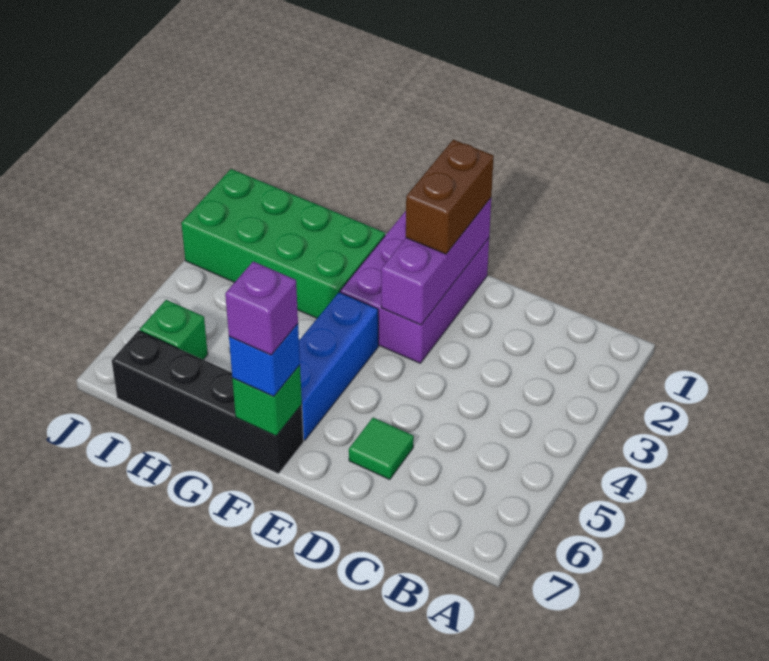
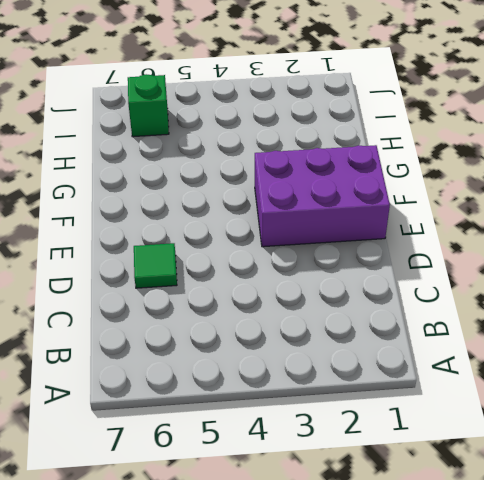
none -> blue 1x3 brick [299,292,378,440]
none -> black 1x4 brick [112,330,304,474]

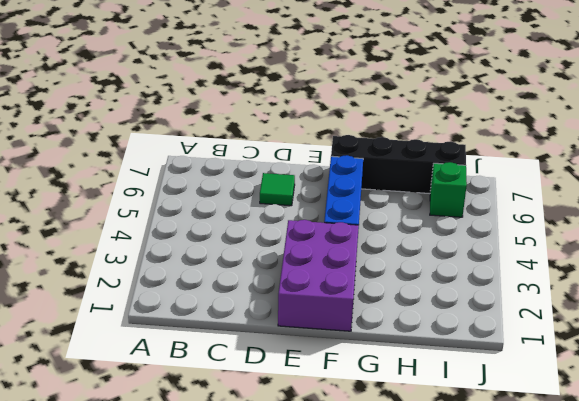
none -> green 2x4 brick [181,169,385,318]
none -> purple 1x3 brick [381,198,491,325]

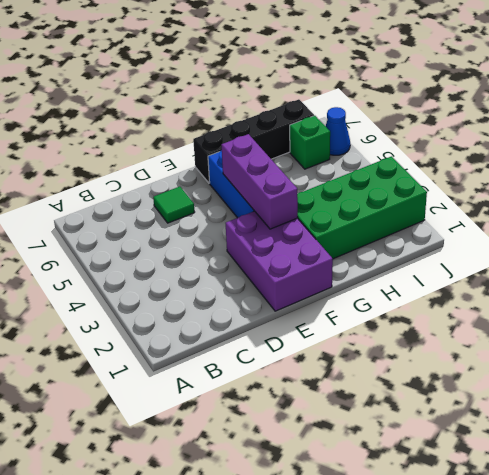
purple 1x3 brick [221,134,298,229] -> purple 1x3 brick moved to [381,198,491,325]
blue 1x1 cone [326,107,350,155] -> none
none -> green 1x1 brick [232,365,302,436]
none -> brown 1x2 brick [406,140,494,254]

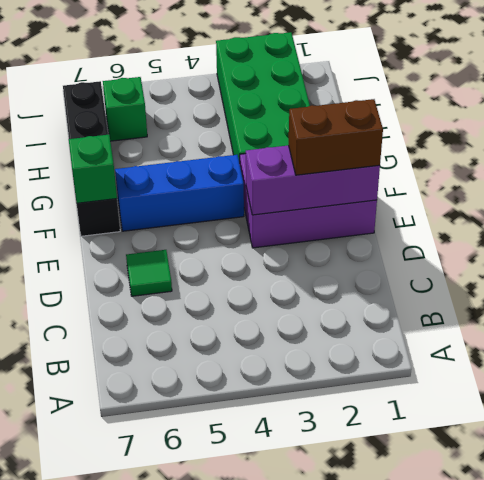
none -> blue 1x1 brick [229,324,300,396]
none -> purple 1x1 brick [225,261,298,355]

